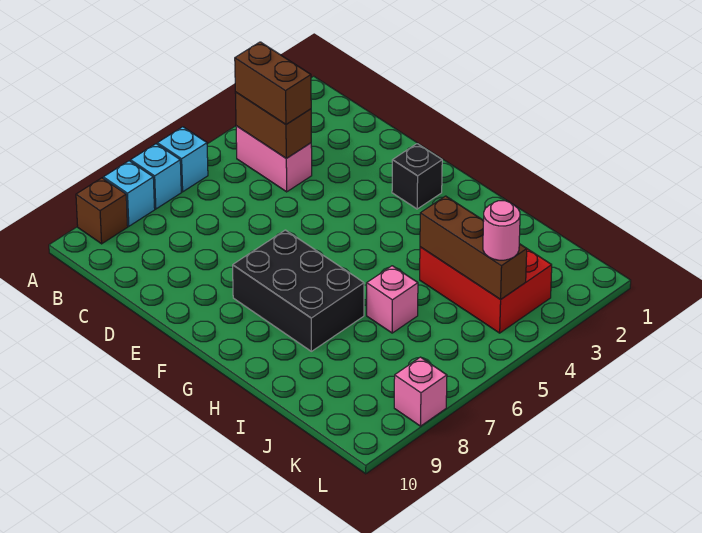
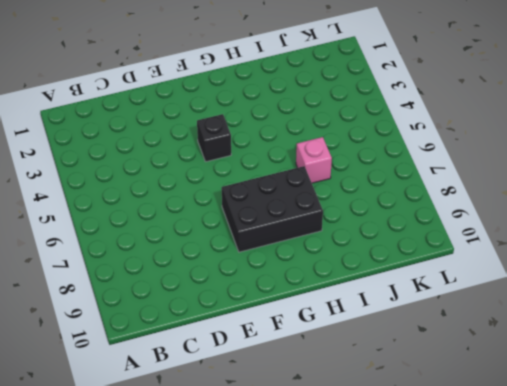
black 1x1 brick [197,114,231,162] -> black 1x1 brick moved to [392,144,442,209]
none -> cyan 1x1 brick [157,127,208,192]
none -> cyan 1x1 brick [131,144,181,209]
none -> cyan 1x1 brick [103,161,155,226]

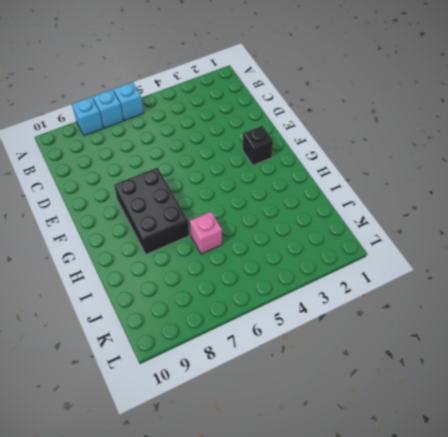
none -> brown 1x1 brick [76,178,128,244]
none -> pink 1x2 brick [236,126,312,192]
none -> red 2x3 brick [420,247,552,333]

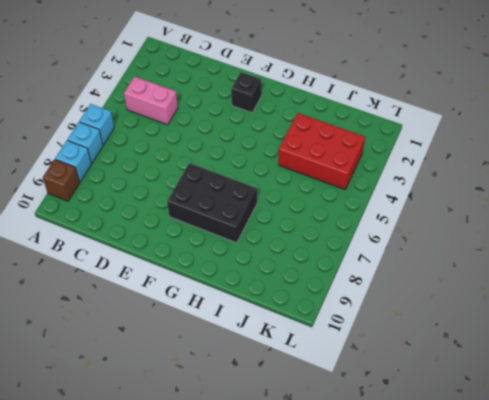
none -> pink 1x1 brick [367,266,418,333]
none -> pink 1x1 brick [394,357,447,426]
none -> brown 1x2 brick [235,92,311,158]

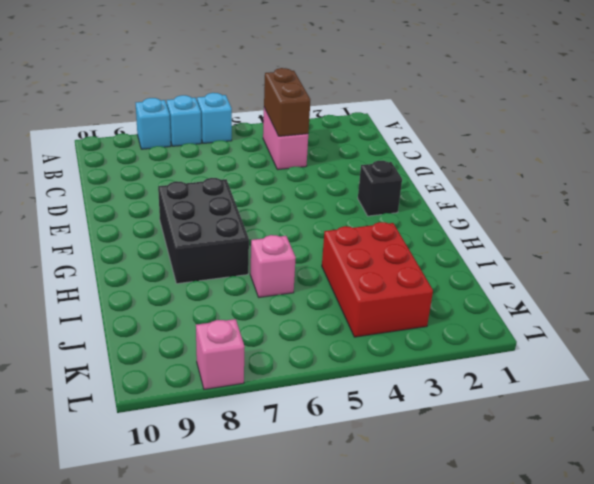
none -> brown 1x1 brick [76,178,128,244]
none -> brown 1x3 brick [420,196,527,300]
none -> brown 1x2 brick [235,42,311,124]

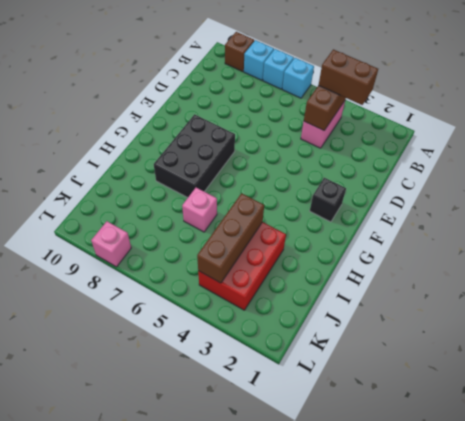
brown 1x2 brick [318,49,378,105] -> brown 1x2 brick turned to [235,42,311,124]
none -> pink 1x1 round brick [483,201,520,260]

